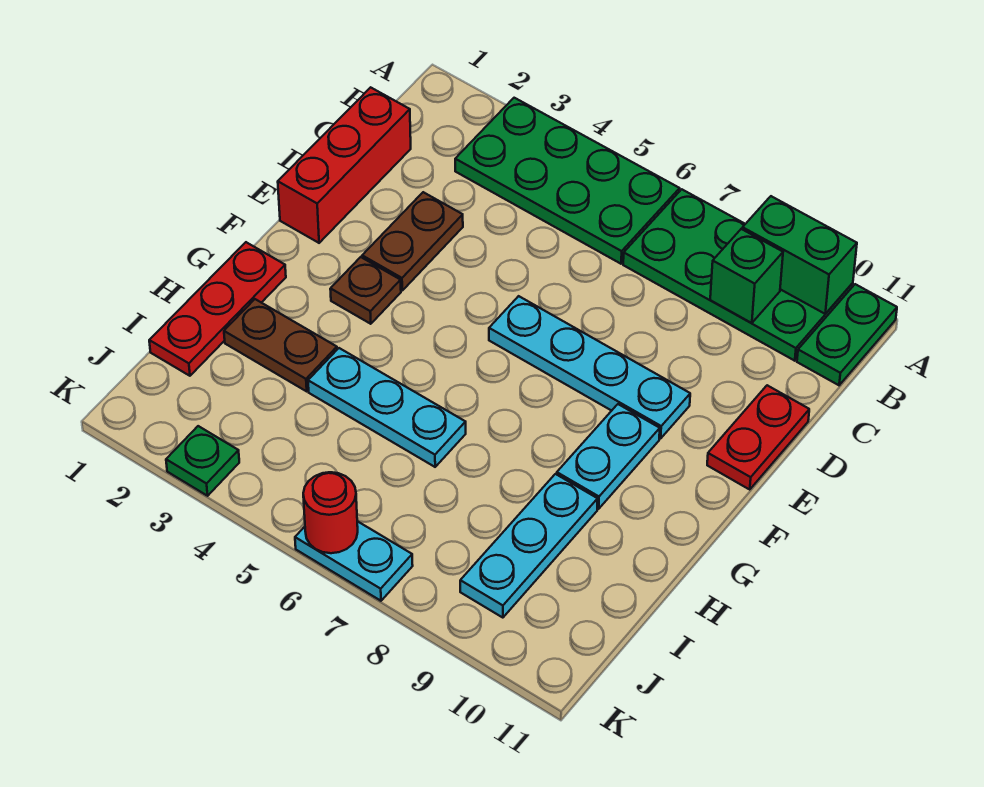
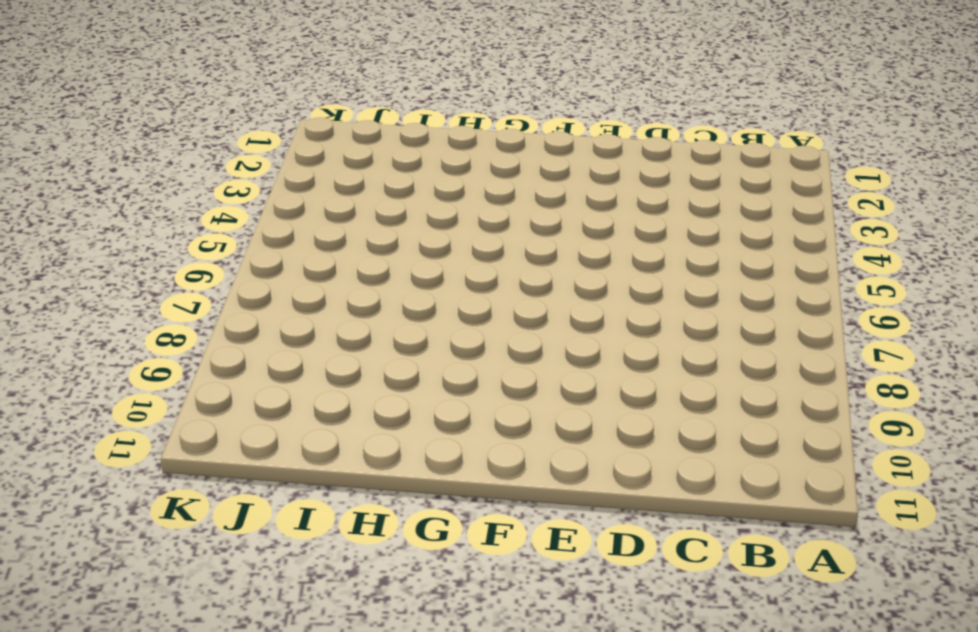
none -> green 2x4 plate [455,98,680,264]
none -> green 2x4 plate [623,189,853,361]
none -> green 1x2 plate [797,284,897,385]

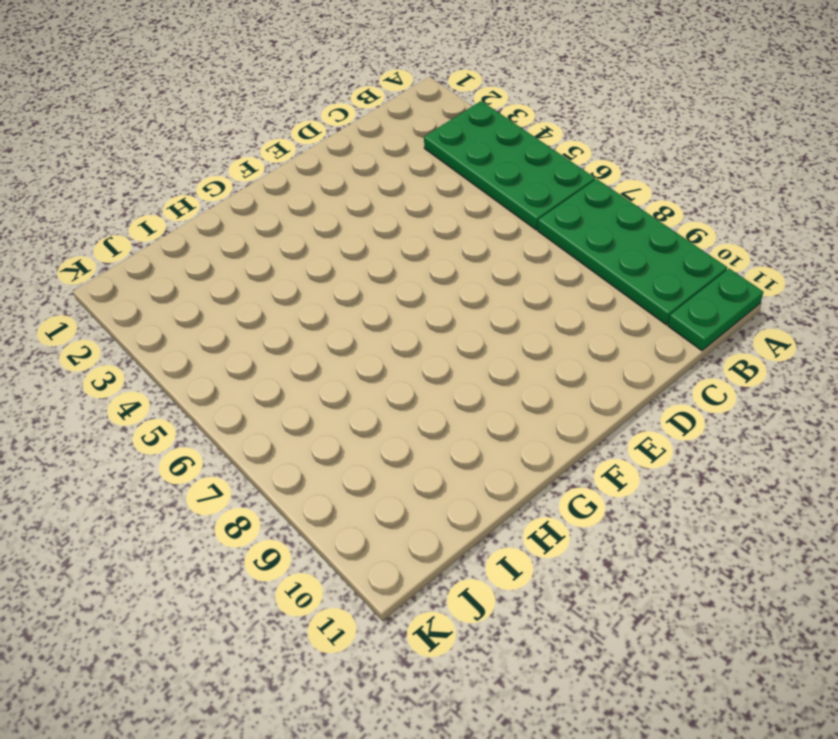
none -> red 1x3 brick [278,87,411,243]
none -> brown 1x2 plate [362,192,463,290]
none -> red 1x2 plate [707,385,809,489]

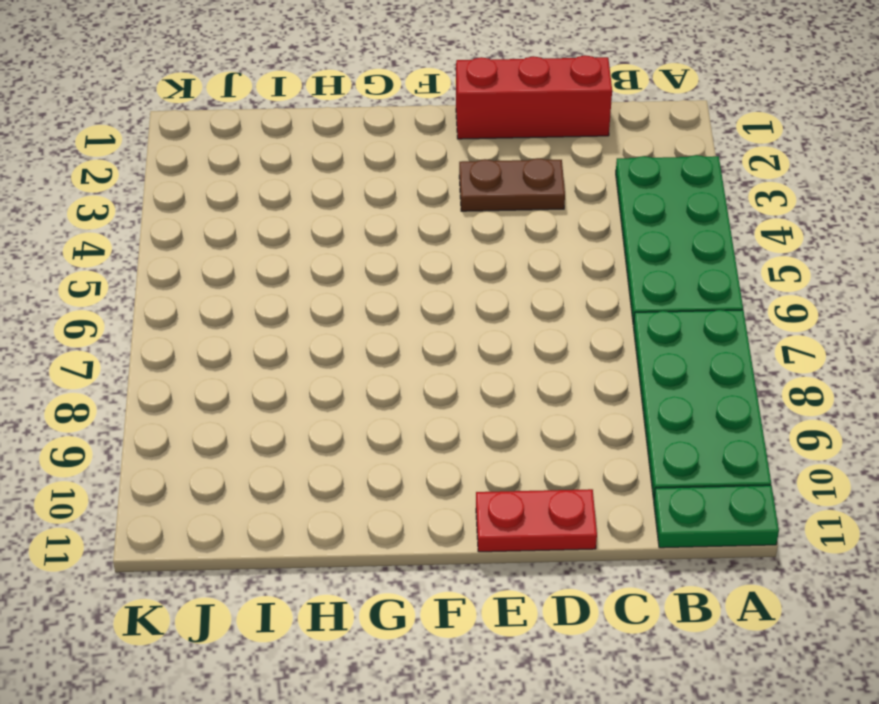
none -> cyan 1x4 plate [489,296,690,439]
none -> brown 1x1 plate [330,257,401,324]
none -> cyan 1x2 plate [557,404,660,509]

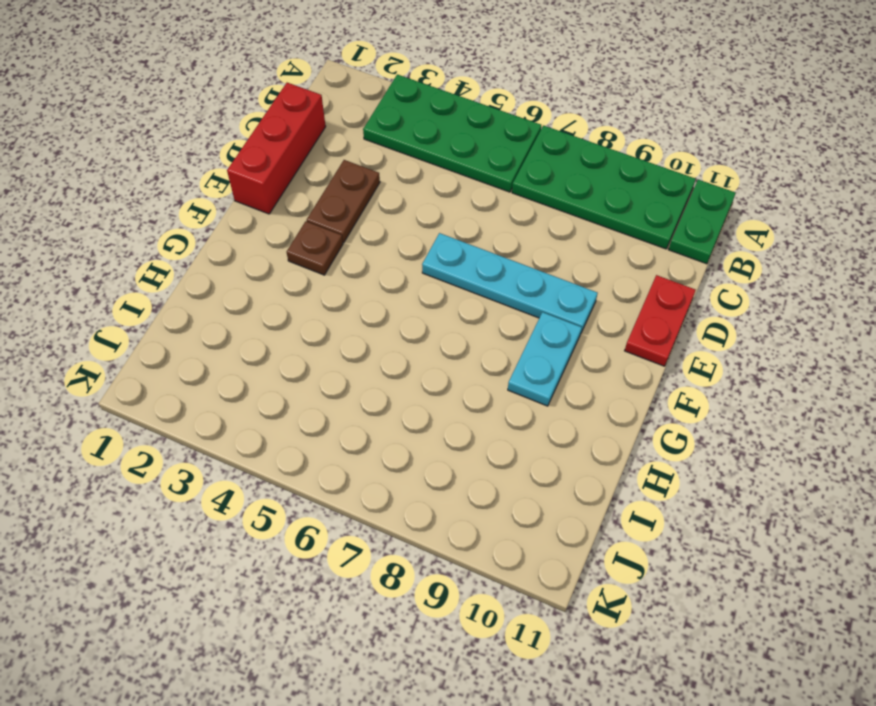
none -> red 1x3 plate [149,242,286,376]
none -> brown 1x2 plate [224,299,337,391]
none -> cyan 1x3 plate [308,348,466,467]

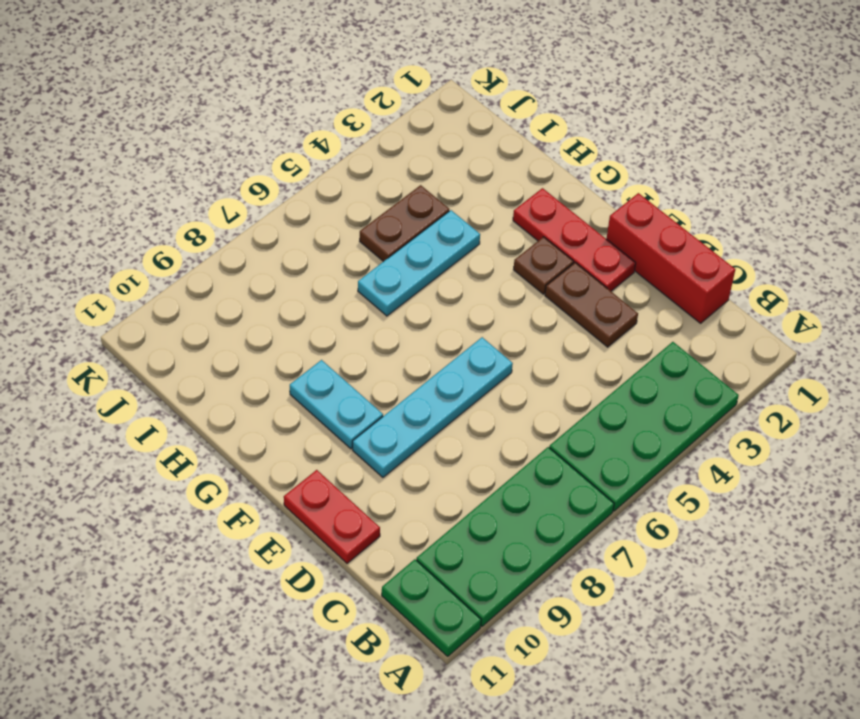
red 1x3 plate [513,188,636,291] -> red 1x3 plate moved to [149,242,286,376]
brown 1x2 plate [360,185,449,262] -> brown 1x2 plate moved to [224,299,337,391]
none -> cyan 1x3 plate [460,474,598,618]
none -> green 1x1 plate [166,426,239,496]
none -> cyan 1x2 plate [295,521,413,601]

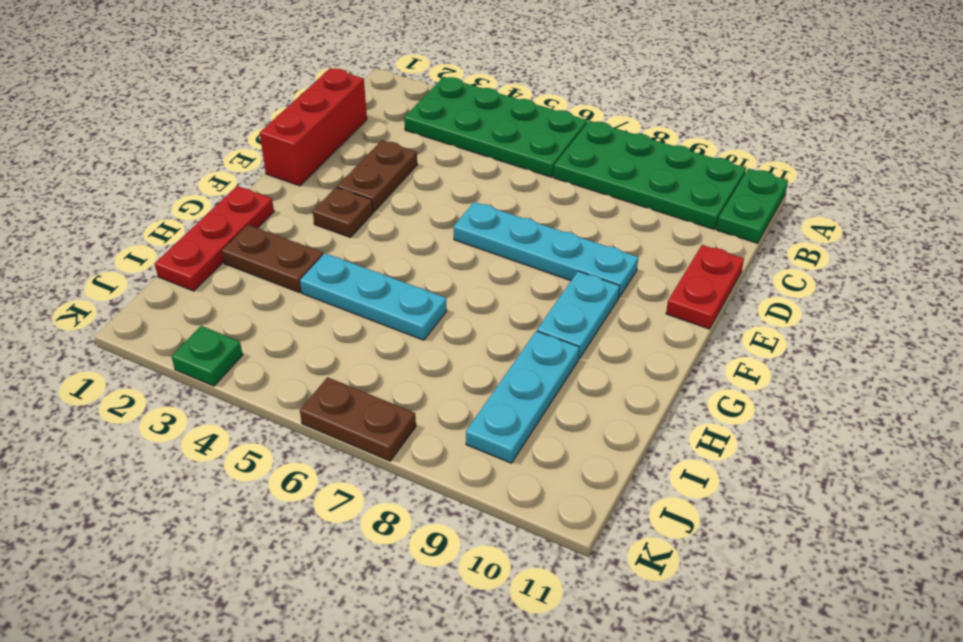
brown 1x2 plate [300,377,416,461] -> cyan 1x2 plate [295,521,413,601]
none -> green 1x2 brick [742,196,857,314]
none -> green 1x1 brick [710,229,783,323]
none -> red 1x1 round brick [303,472,358,553]

